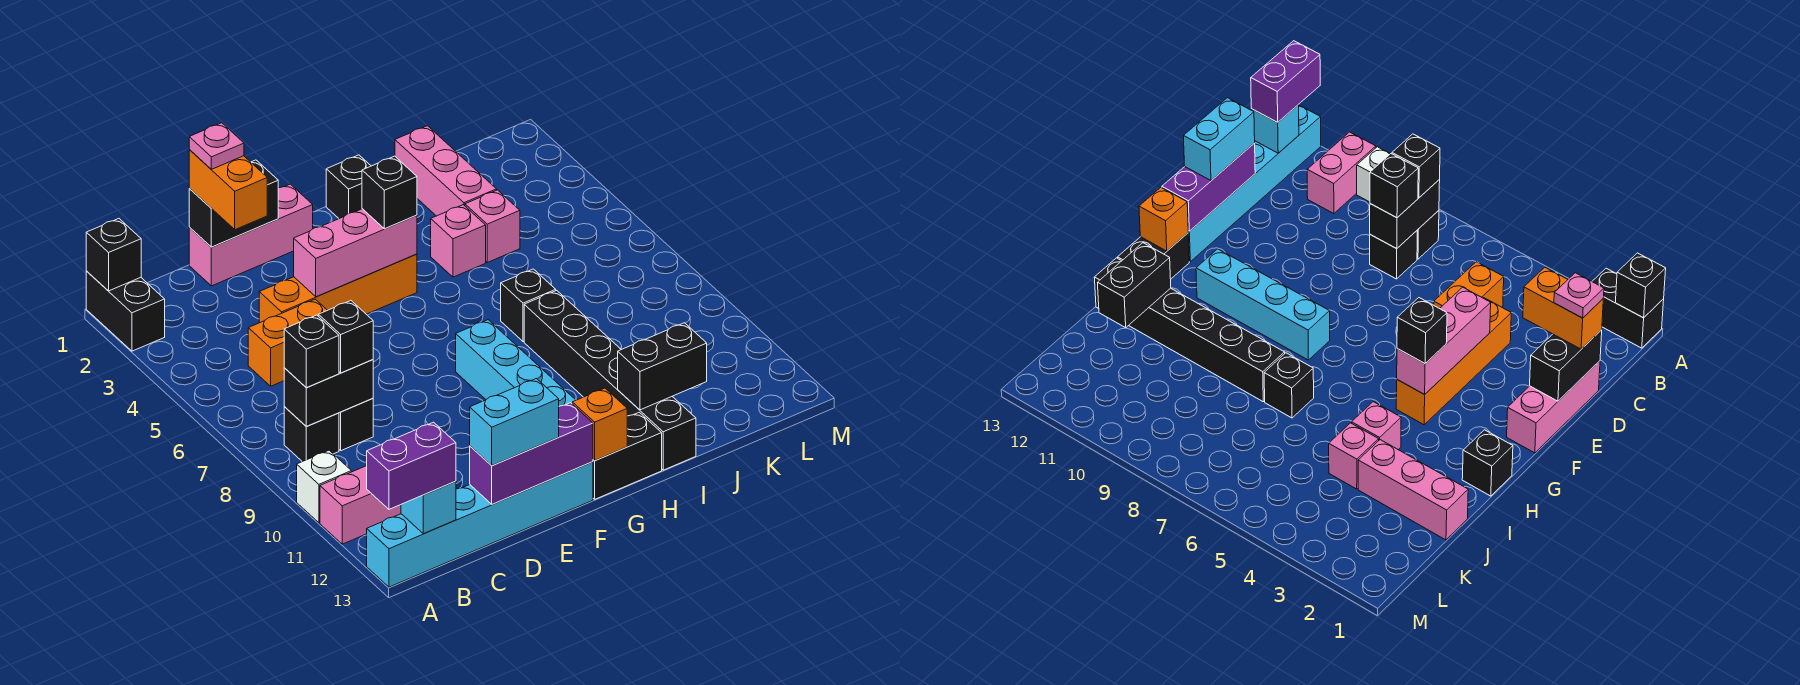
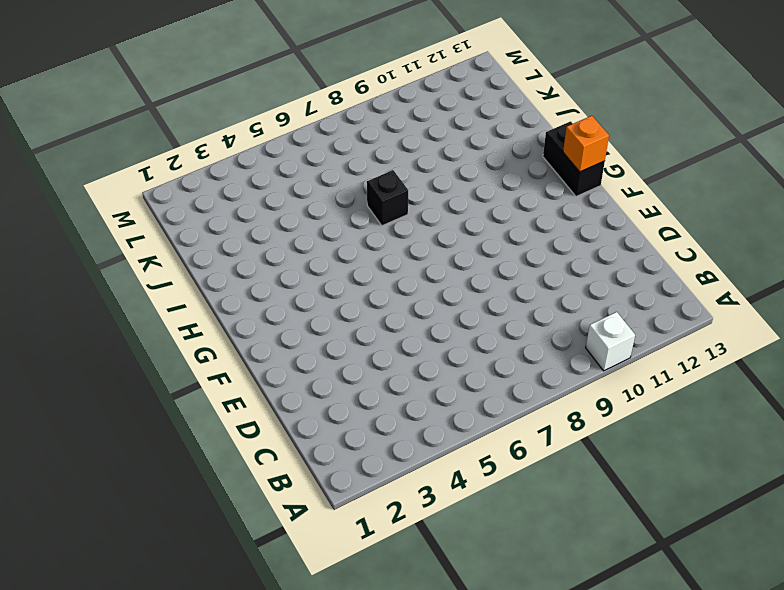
none -> black 1x2 brick [86,271,165,351]
none -> pink 1x2 brick [320,466,401,544]
none -> cyan 1x6 brick [367,462,593,587]
none -> black 1x1 brick [284,407,339,462]

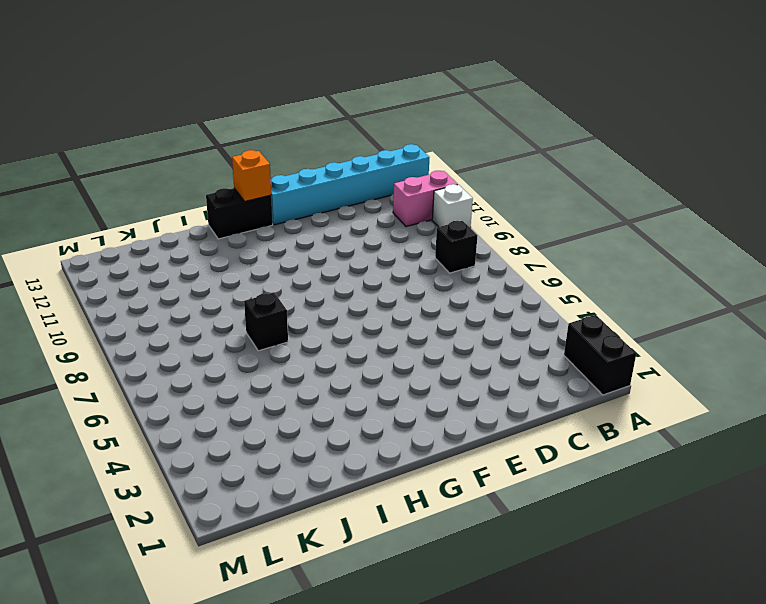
none -> orange 1x2 brick [248,299,327,386]
none -> black 1x1 brick [339,399,373,451]
none -> pink 1x3 brick [189,184,313,286]
none -> orange 1x4 brick [259,254,417,323]

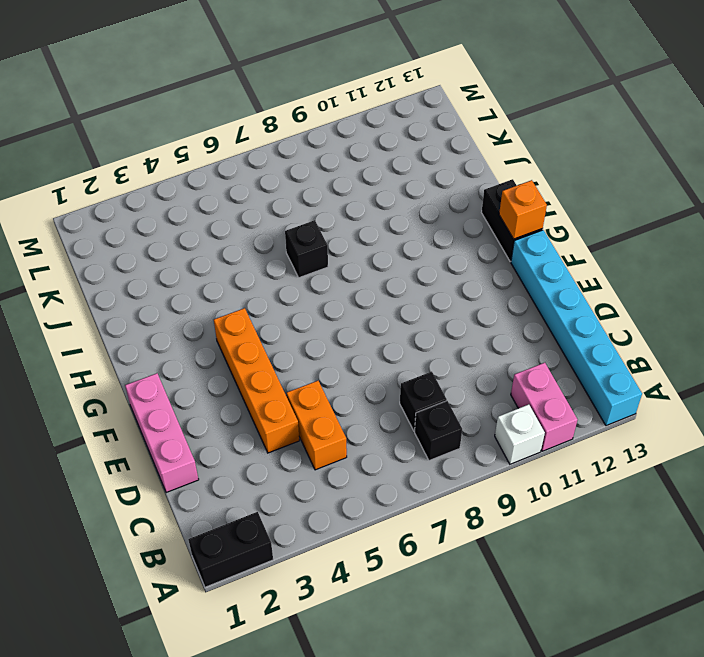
none -> cyan 1x4 brick [456,320,576,406]
none -> black 1x1 brick [326,155,371,219]
none -> pink 1x1 brick [431,205,486,277]
none -> black 1x6 brick [524,291,696,470]

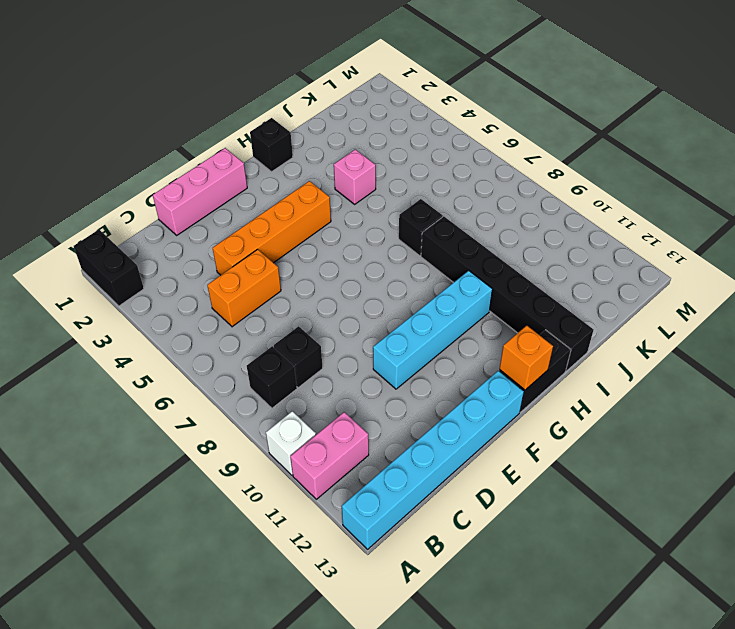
cyan 1x4 brick [373,271,492,389] -> cyan 1x4 brick turned to [456,320,576,406]
none -> pink 1x3 brick [395,126,497,216]
none -> pink 1x1 brick [465,190,520,263]
none -> black 1x1 brick [86,219,141,291]
none -> black 1x2 brick [284,360,373,427]

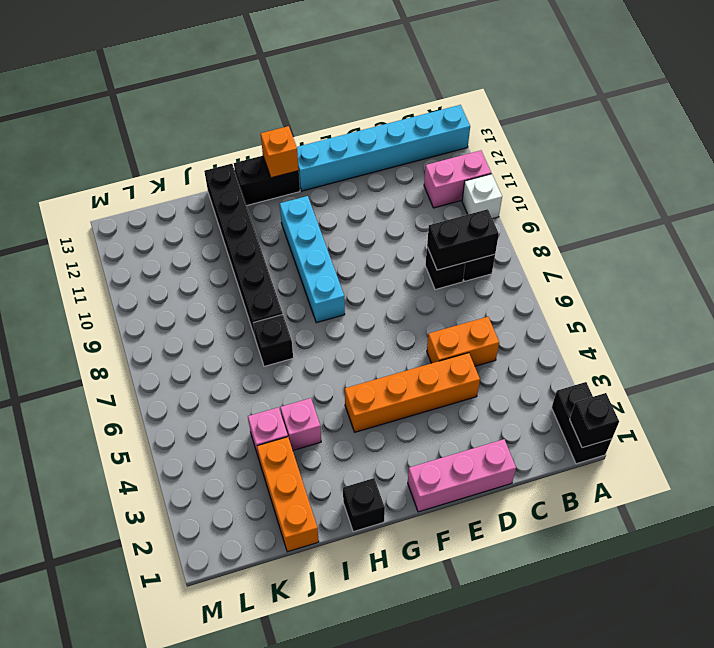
orange 1x3 brick [257,437,319,552] -> pink 1x3 brick [395,126,497,216]
none -> cyan 1x1 brick [401,481,456,534]
none -> black 1x2 brick [189,160,278,247]
none -> purple 1x3 brick [470,403,593,504]
none -> pink 1x3 brick [294,209,417,297]

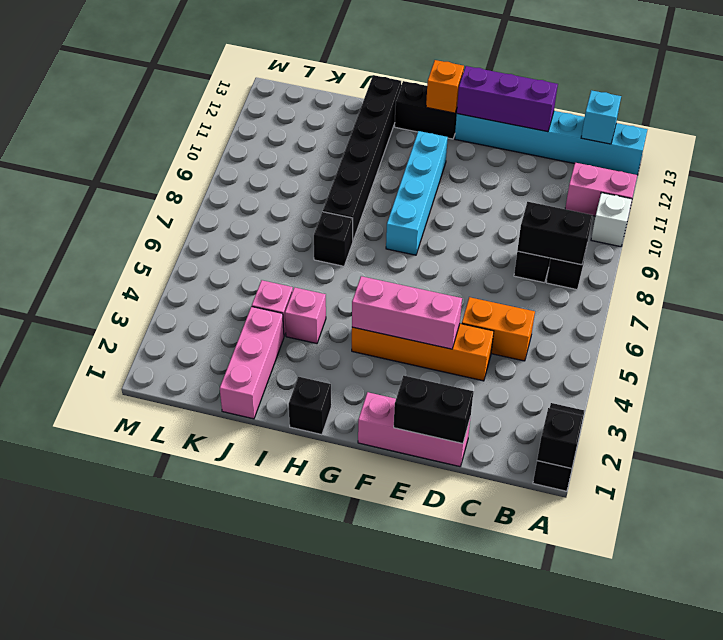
none -> black 1x2 brick [618,323,707,410]
none -> purple 1x2 brick [367,422,456,509]
none -> black 1x1 brick [284,315,339,388]
none -> black 1x1 brick [318,301,373,373]

